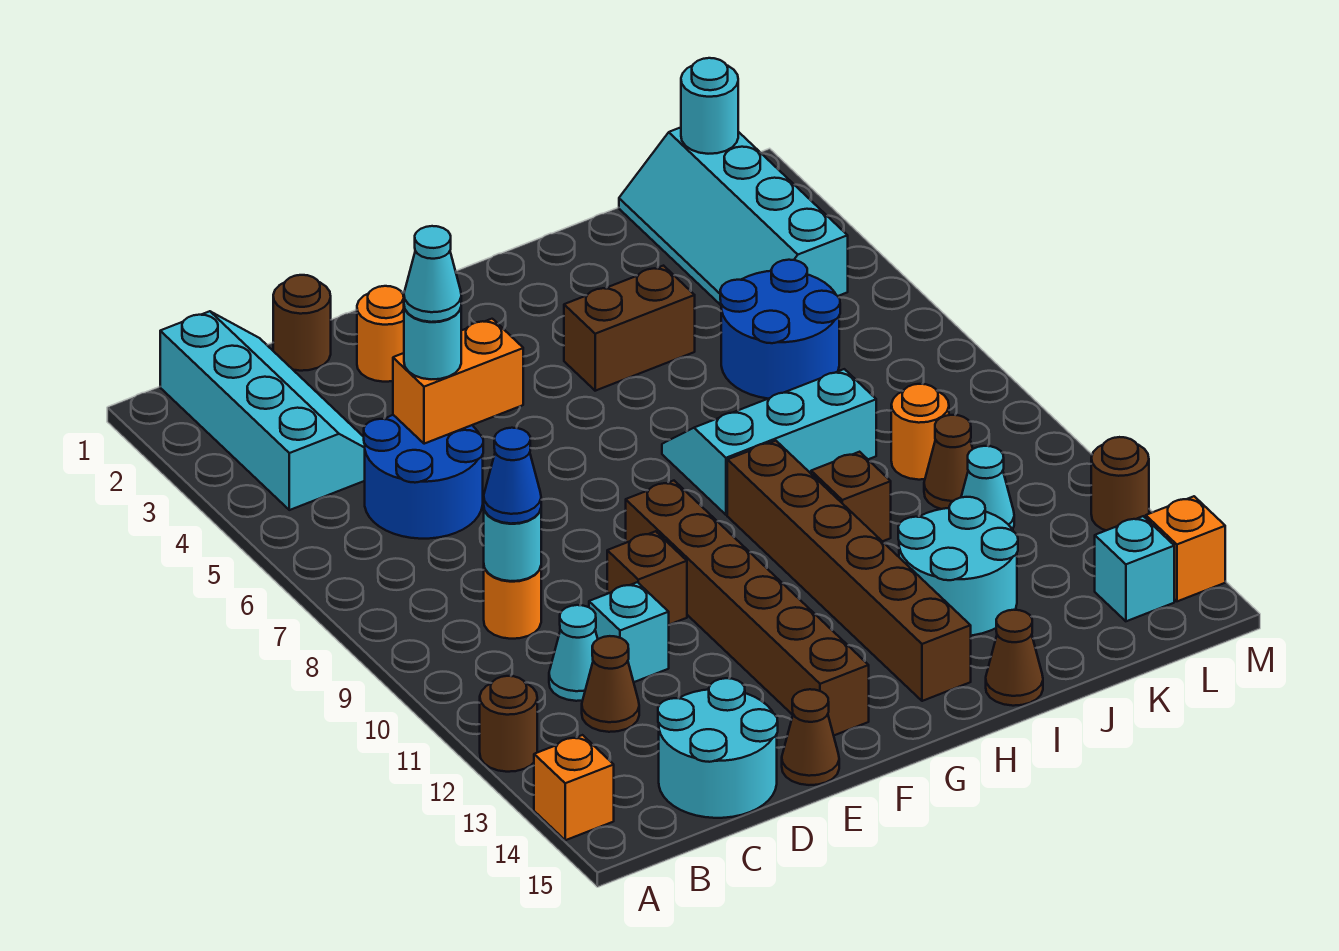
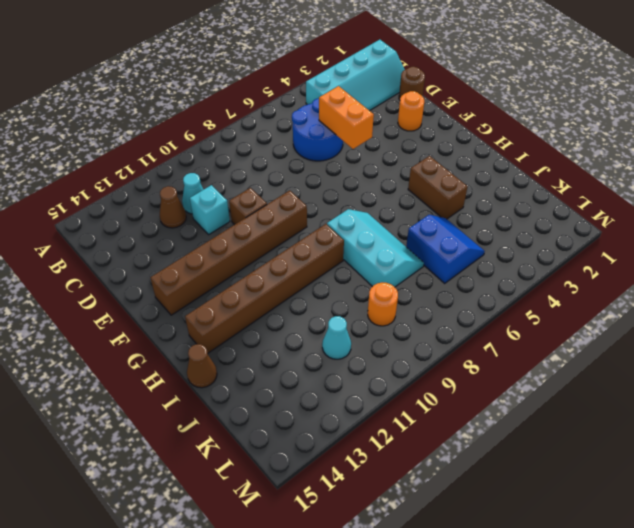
blue 2x2 slope [406,215,485,283] -> blue 2x2 round brick [720,260,840,399]
none -> brown 1x1 round brick [480,676,537,772]
none -> orange 1x1 brick [534,735,614,840]
none -> orange 1x1 round brick [484,567,541,639]
none -> cyan 2x2 round brick [658,678,778,818]

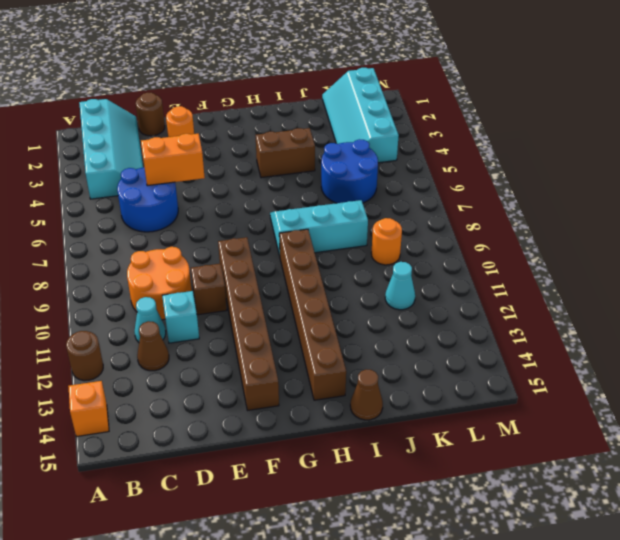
orange 2x2 round brick [127,247,192,320] -> orange 1x1 round brick [484,567,541,639]
none -> cyan 2x2 round brick [658,678,778,818]
none -> brown 1x1 cone [782,689,839,785]
none -> brown 1x1 brick [811,452,891,541]
none -> cyan 2x2 round brick [898,497,1018,636]

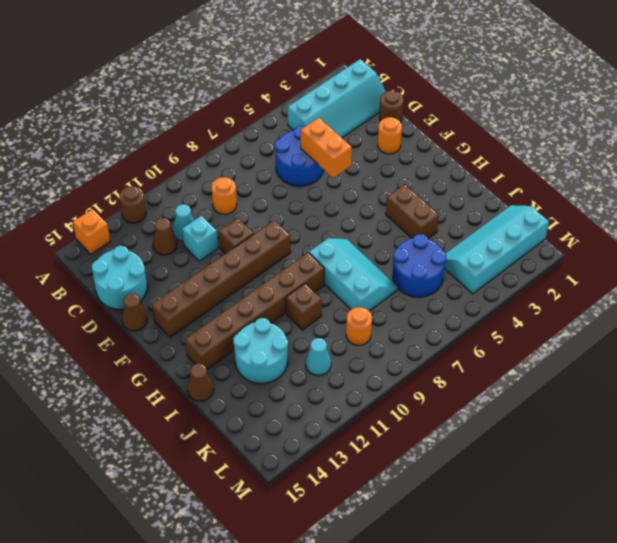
none -> brown 1x1 cone [924,415,973,509]
none -> cyan 1x1 brick [1095,516,1174,621]
none -> brown 1x1 round brick [1091,437,1149,530]
none -> orange 1x1 brick [1146,496,1225,601]

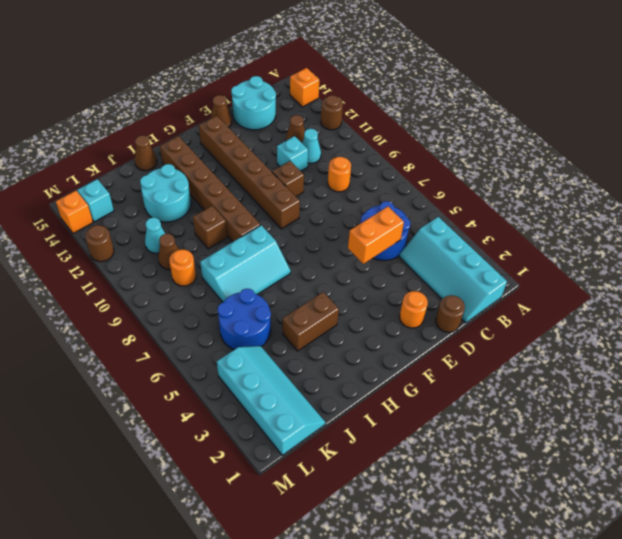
none -> cyan 1x1 round brick [484,509,541,581]
none -> cyan 1x1 round brick [681,58,738,154]
none -> blue 1x1 cone [484,428,541,524]
none -> cyan 1x1 round brick [404,307,461,379]

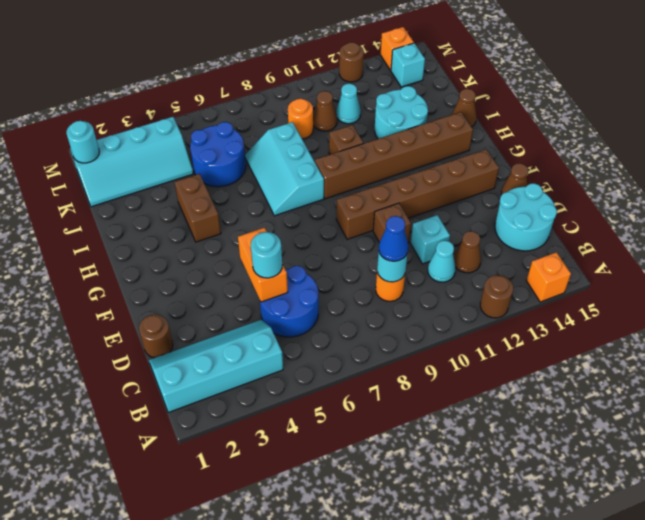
none -> orange 1x1 round brick [357,286,404,382]
none -> cyan 1x1 cone [404,226,461,322]

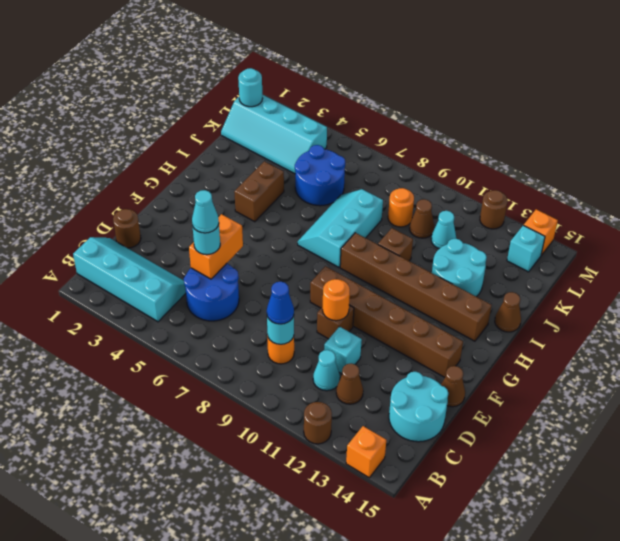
orange 1x1 round brick [323,279,350,321] -> orange 1x1 round brick moved to [357,286,404,382]

